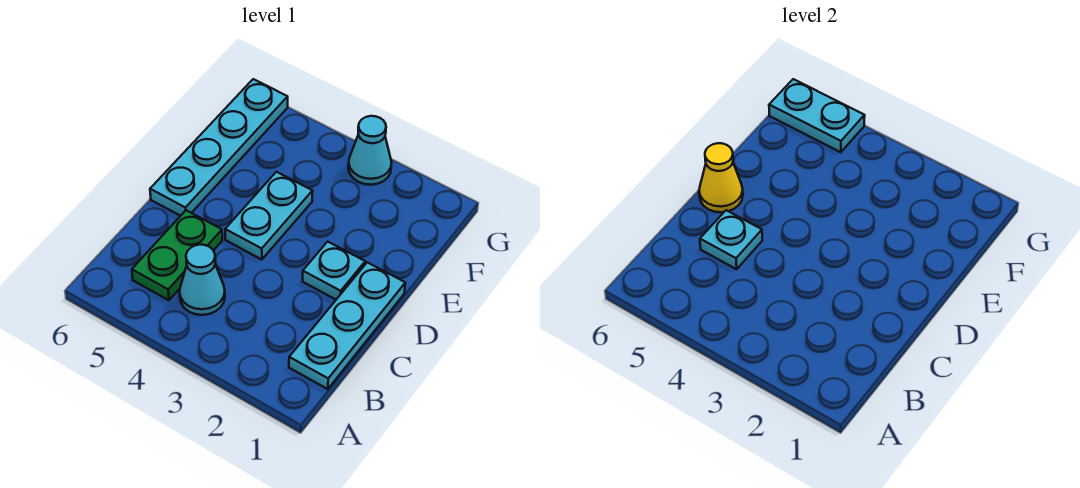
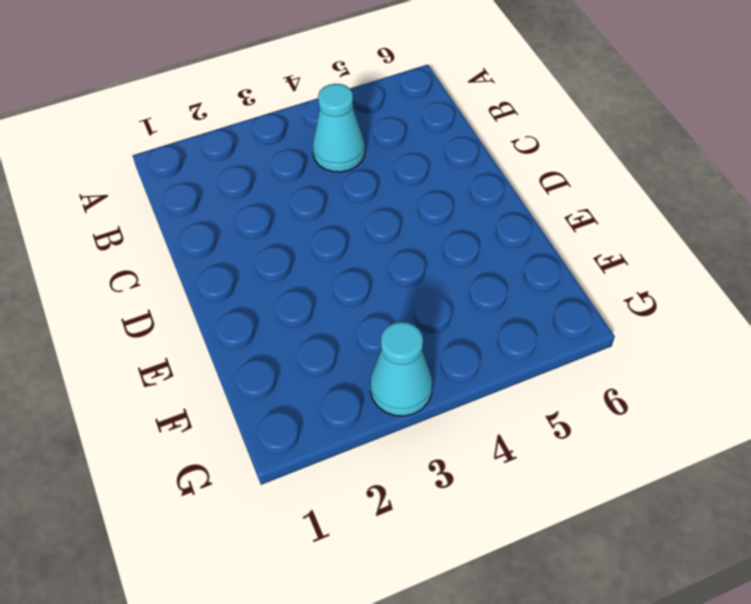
none -> cyan 1x3 plate [289,262,405,389]
none -> green 1x2 plate [132,210,222,300]

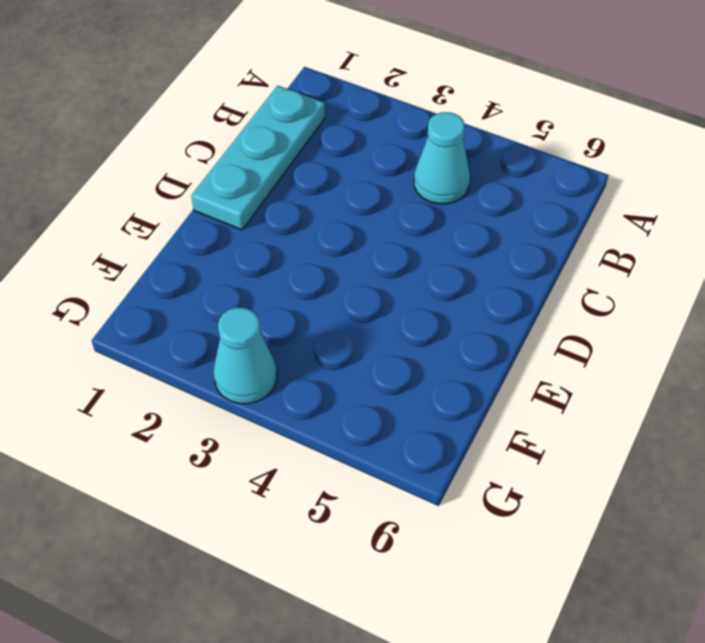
none -> green 1x2 plate [132,210,222,300]
none -> cyan 1x1 plate [303,242,365,299]

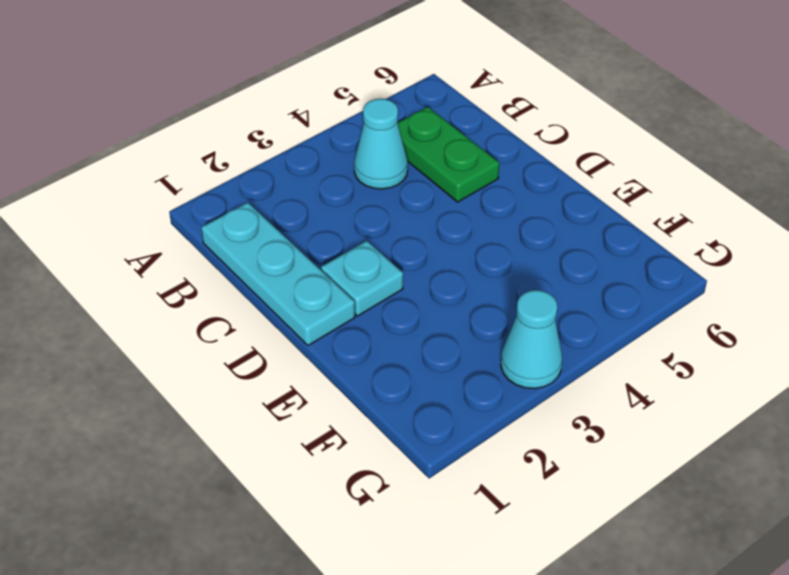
none -> cyan 1x2 plate [225,172,313,260]
none -> cyan 1x4 plate [150,79,288,216]

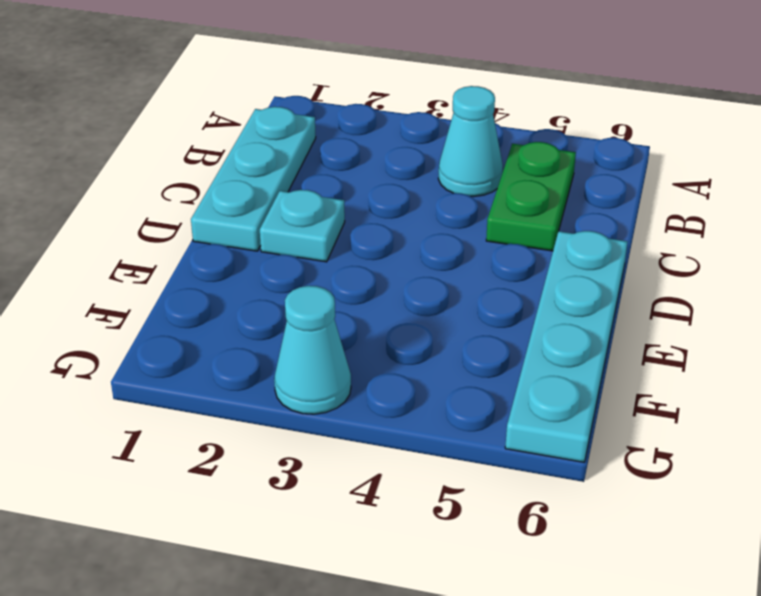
none -> cyan 1x2 plate [225,172,313,260]
none -> cyan 1x1 plate [700,210,762,269]

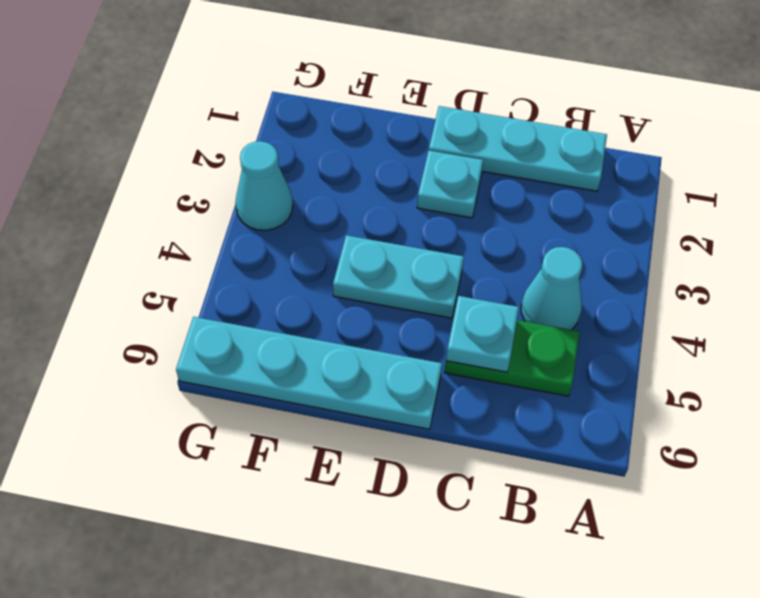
none -> yellow 1x1 cone [699,143,743,212]
none -> cyan 1x2 plate [769,79,865,152]

